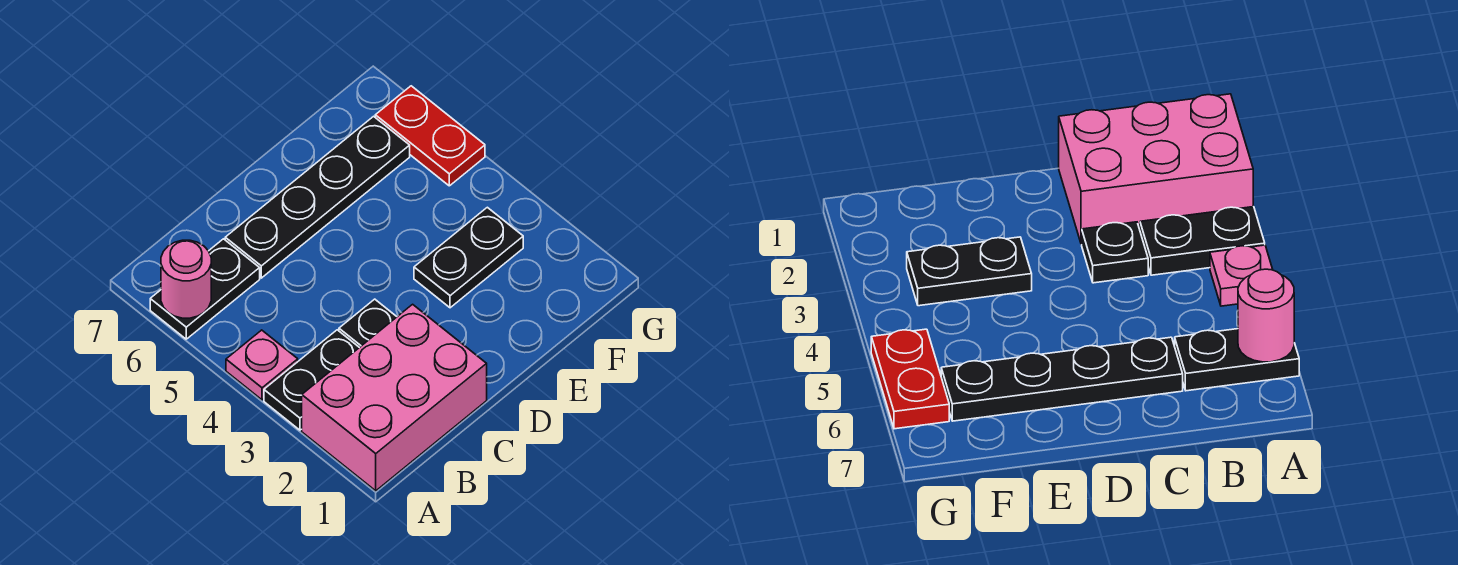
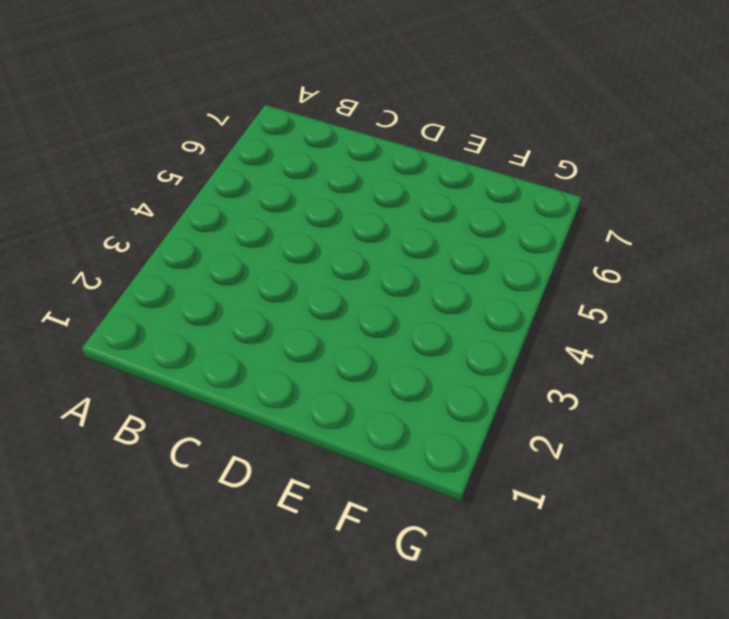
none -> pink 2x3 brick [302,304,487,491]
none -> black 1x2 plate [264,330,359,430]

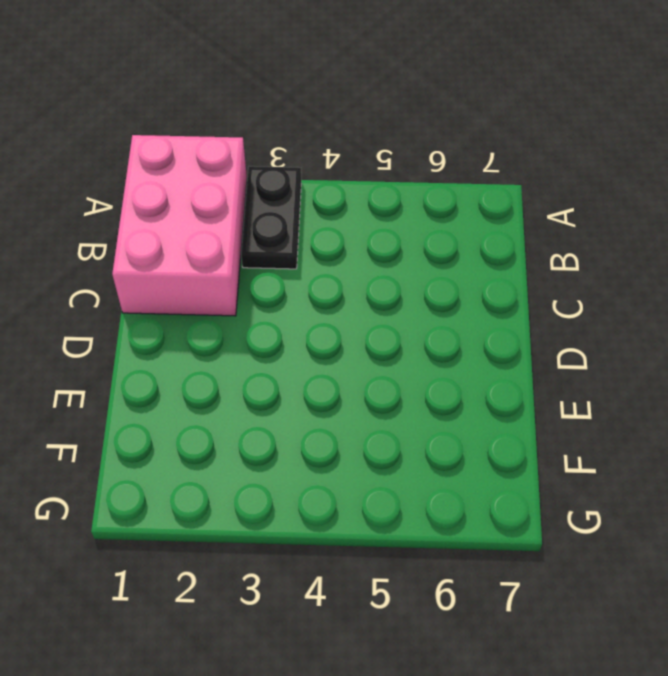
none -> pink 1x1 plate [226,330,298,400]
none -> black 1x2 plate [150,239,260,339]

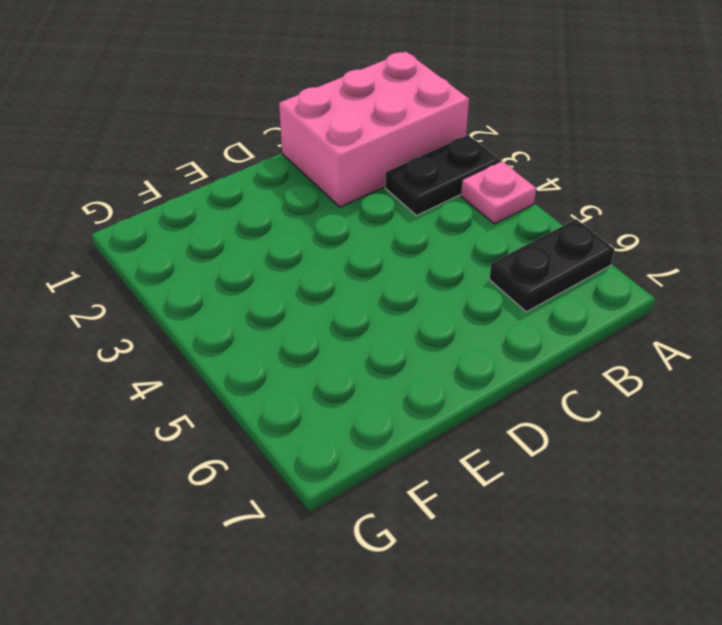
none -> black 1x1 plate [339,299,397,348]
none -> black 1x4 plate [225,116,410,278]

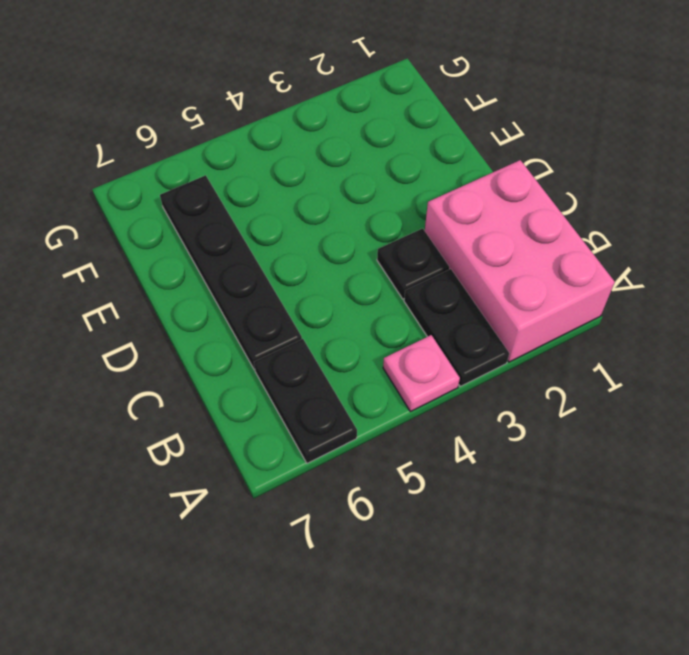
none -> black 1x2 plate [414,207,523,308]
none -> red 1x2 plate [375,86,485,186]

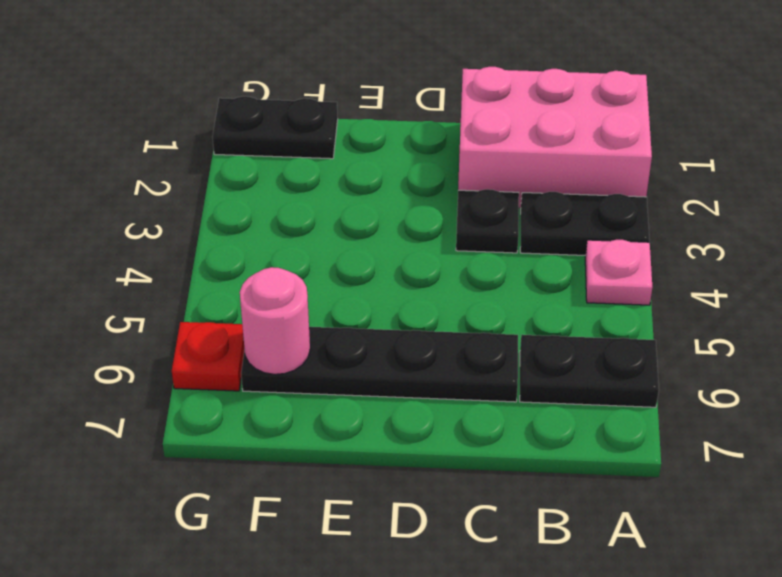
black 1x2 plate [212,96,338,159] -> black 1x2 plate moved to [414,207,523,308]
pink 1x1 round brick [240,267,310,374] -> pink 1x1 round brick moved to [161,240,211,318]
red 1x1 plate [172,322,245,391] -> red 1x2 plate [375,86,485,186]

